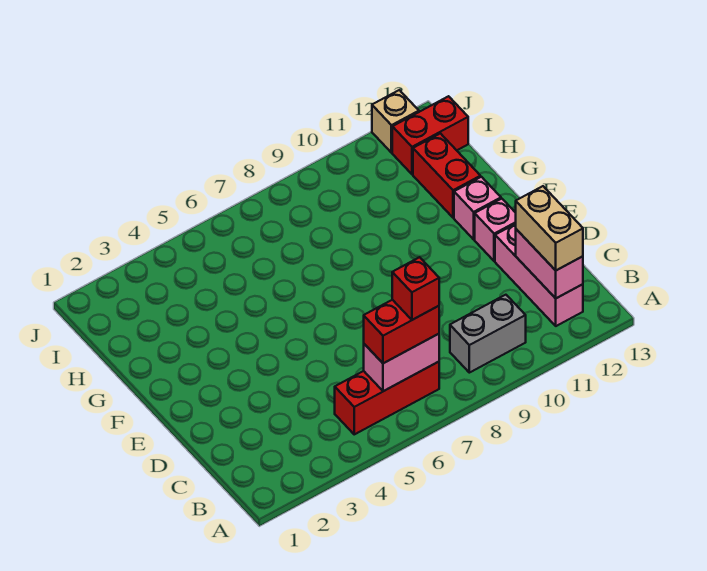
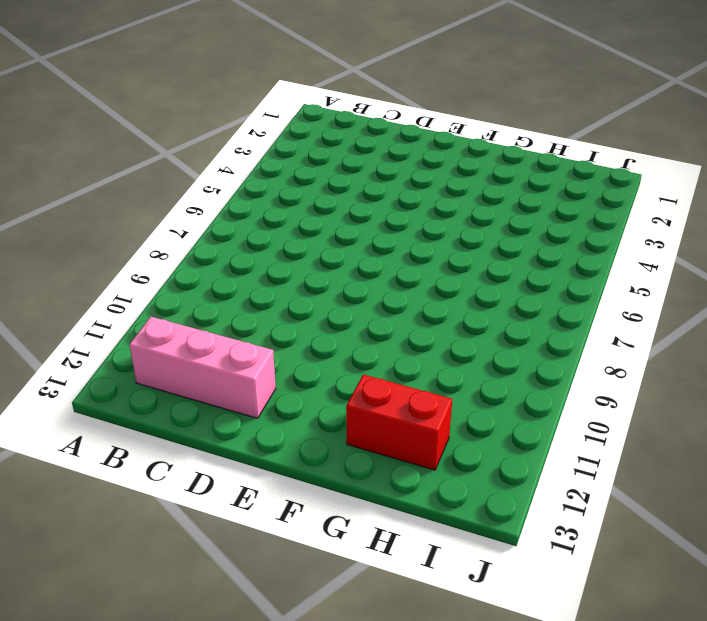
none -> red 1x3 brick [335,362,439,434]
none -> grey 1x2 brick [450,295,526,373]
none -> pink 1x1 brick [475,199,516,261]

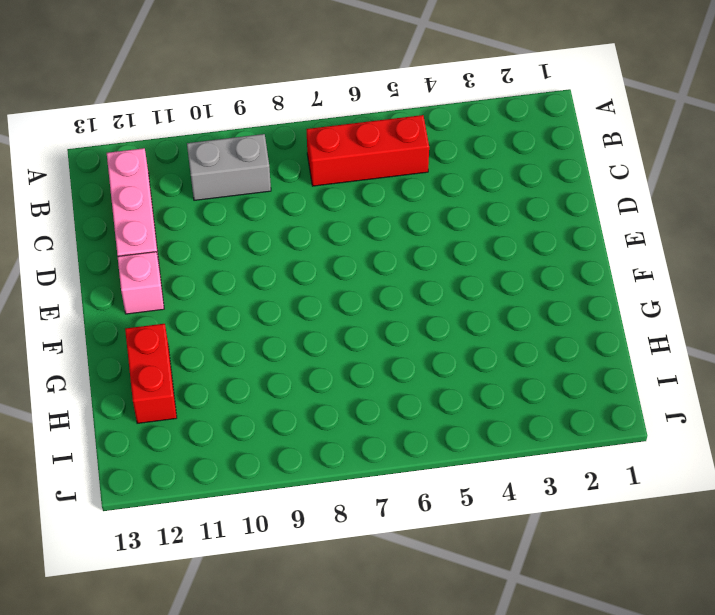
none -> pink 1x1 brick [454,177,501,239]
none -> red 1x2 brick [392,96,468,174]
none -> tan 1x1 brick [372,90,419,153]

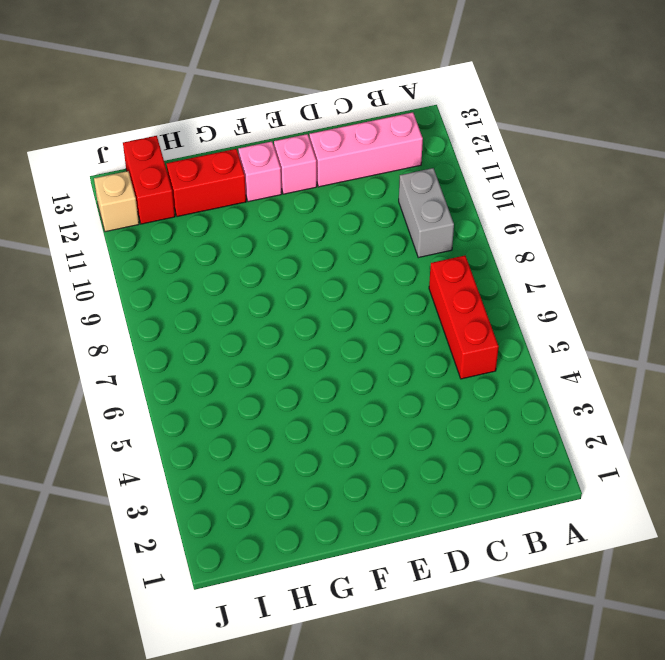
none -> pink 1x2 brick [364,334,439,391]
none -> pink 1x2 brick [516,229,583,298]
none -> red 1x2 brick [364,300,439,363]

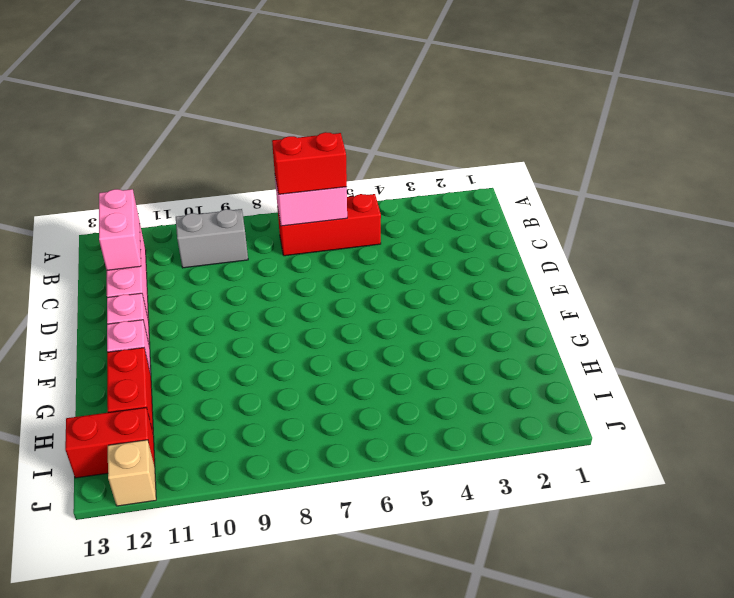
none -> tan 1x2 brick [516,186,583,270]
none -> red 1x1 brick [392,257,439,320]

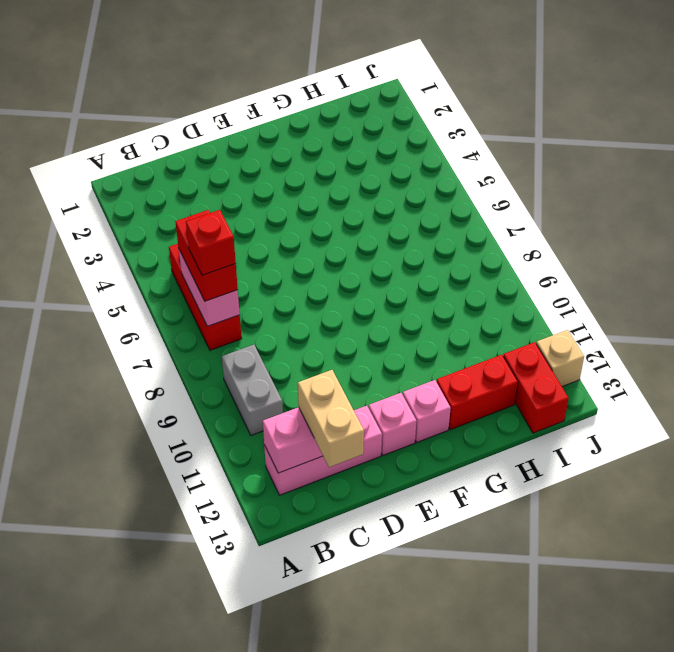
tan 1x2 brick [298,370,364,467] -> tan 1x2 brick turned to [516,186,583,270]

